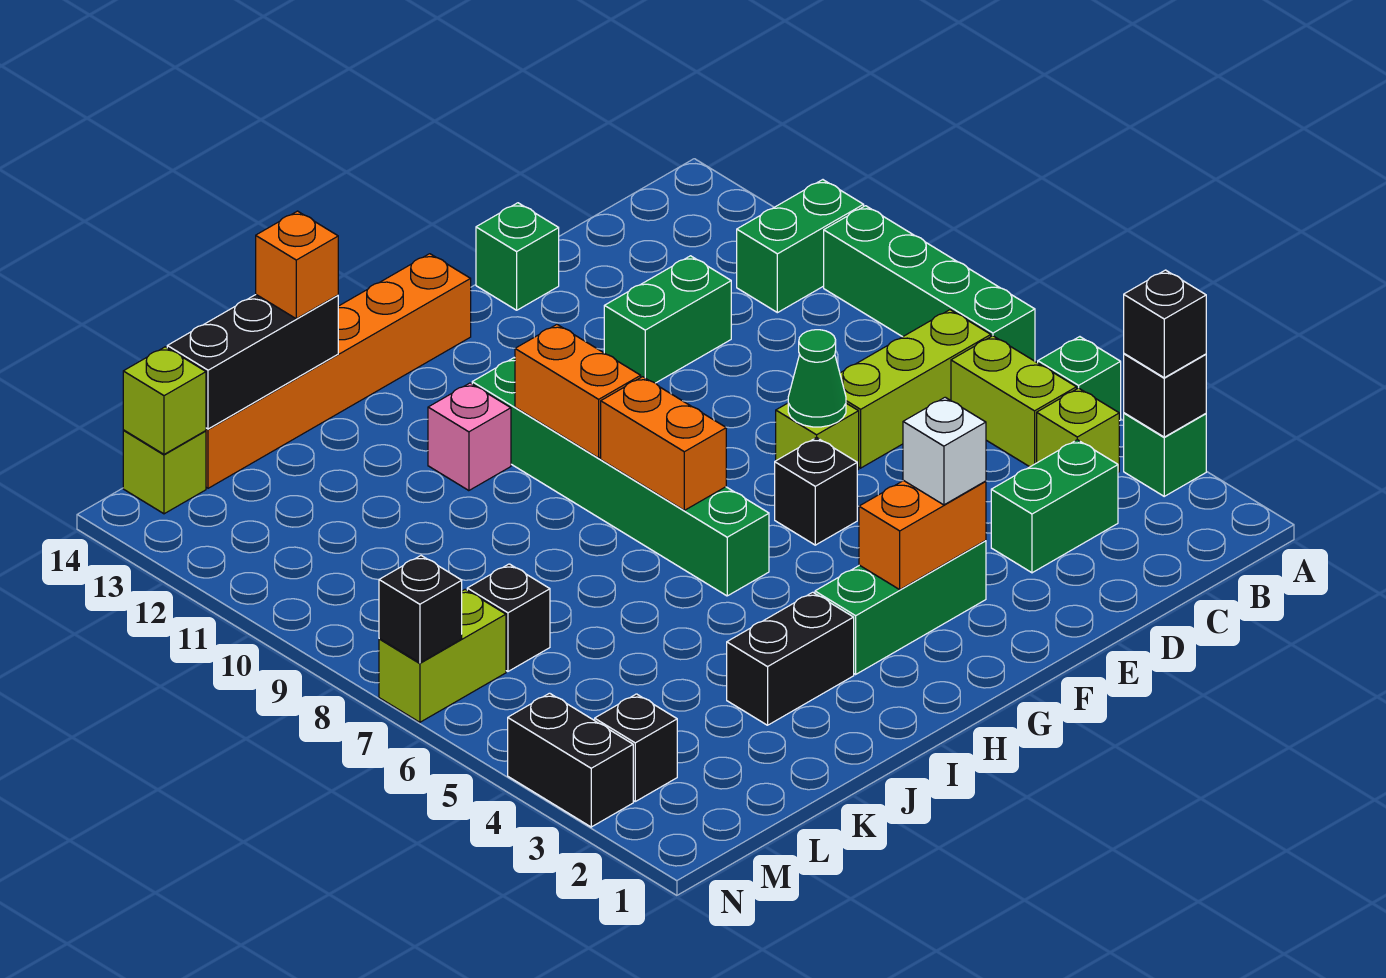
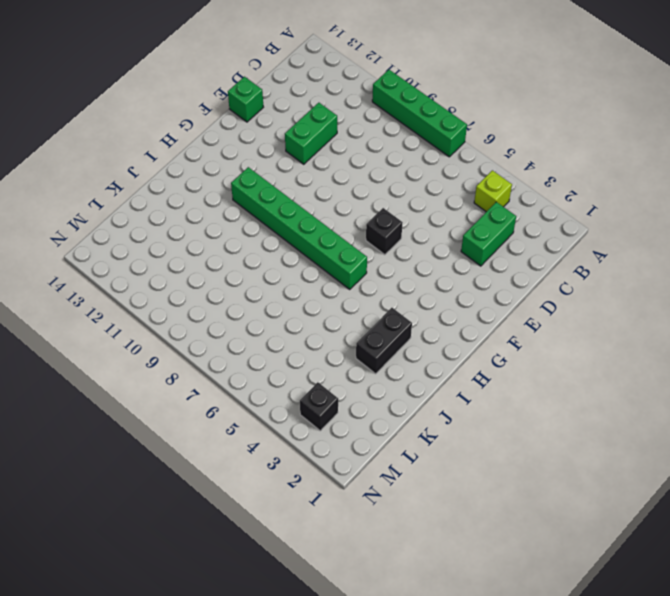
none -> green 1x1 brick [1124,413,1206,496]
none -> green 1x1 brick [1038,337,1121,421]
none -> green 1x2 brick [737,180,864,313]
none -> lime 1x2 brick [951,336,1076,467]

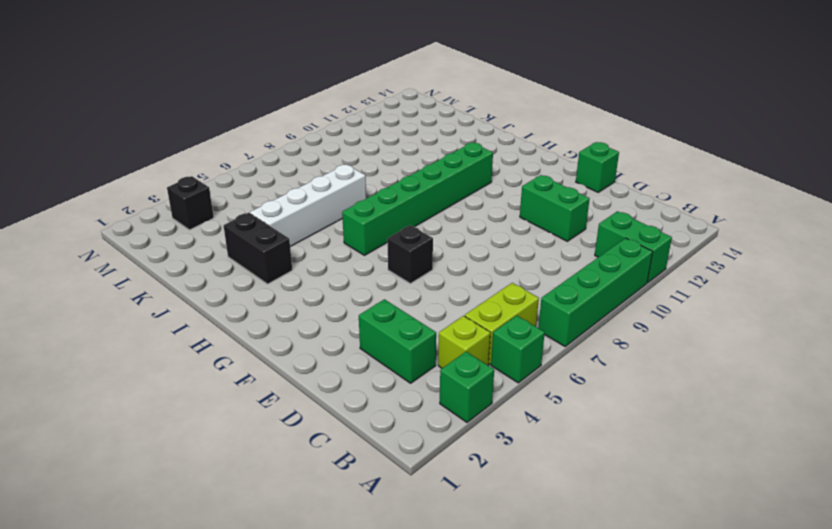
white 1x4 brick [250,165,366,247] -> none
none -> lime 1x3 brick [840,310,991,468]
none -> lime 1x1 brick [776,403,859,470]
none -> green 1x3 brick [815,541,986,674]
none -> orange 1x6 brick [206,254,471,488]

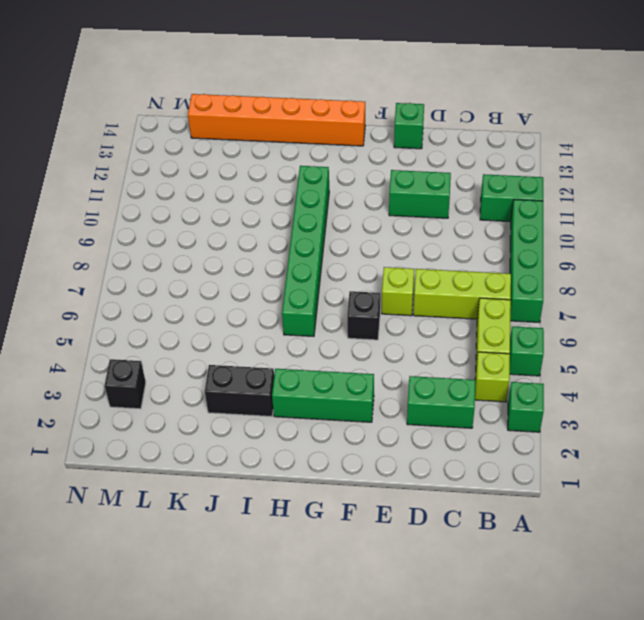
none -> pink 1x1 brick [428,383,511,491]
none -> black 1x1 brick [467,564,550,671]
none -> lime 1x2 brick [379,589,506,722]
none -> lime 1x1 brick [123,430,206,514]

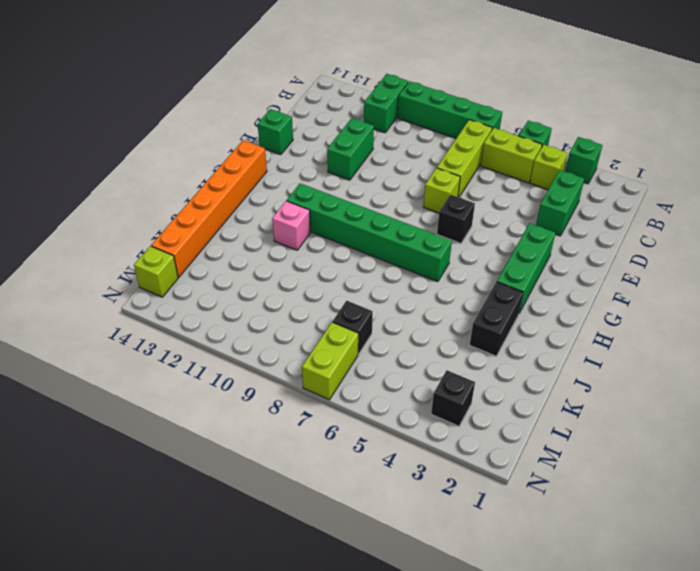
none -> black 1x2 brick [508,693,633,827]
none -> black 1x1 brick [1124,354,1206,437]
none -> green 1x1 cone [788,330,846,427]
none -> orange 1x2 brick [859,481,986,590]

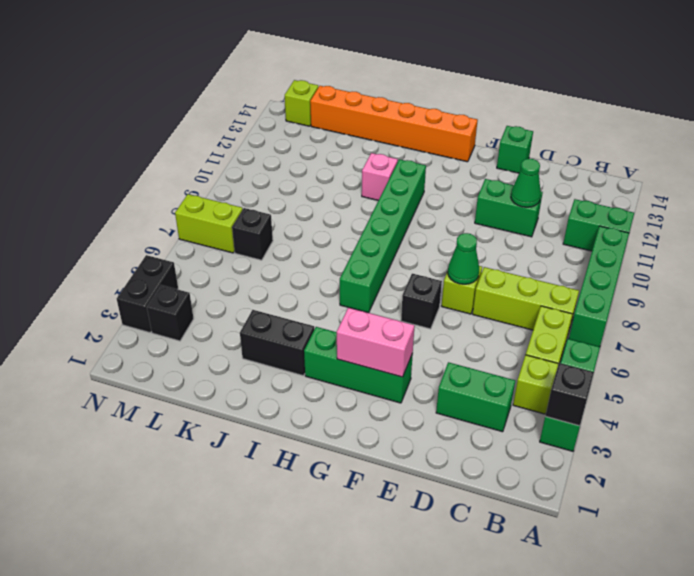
green 1x1 cone [511,159,541,207] -> none
pink 1x2 brick [337,308,415,377] -> orange 1x2 brick [859,481,986,590]
none -> orange 1x2 brick [601,377,726,510]
none -> orange 1x2 brick [515,325,641,458]
none -> black 1x3 brick [167,295,338,429]
none -> lime 1x1 brick [123,347,206,454]

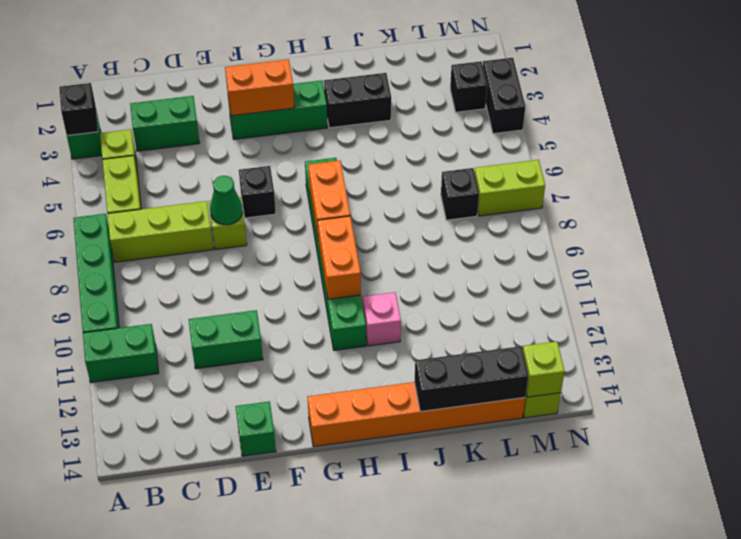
none -> green 1x1 brick [1038,337,1121,421]
none -> black 1x1 brick [379,556,462,663]
none -> black 1x1 brick [1124,270,1206,378]
none -> white 1x1 brick [903,397,986,505]

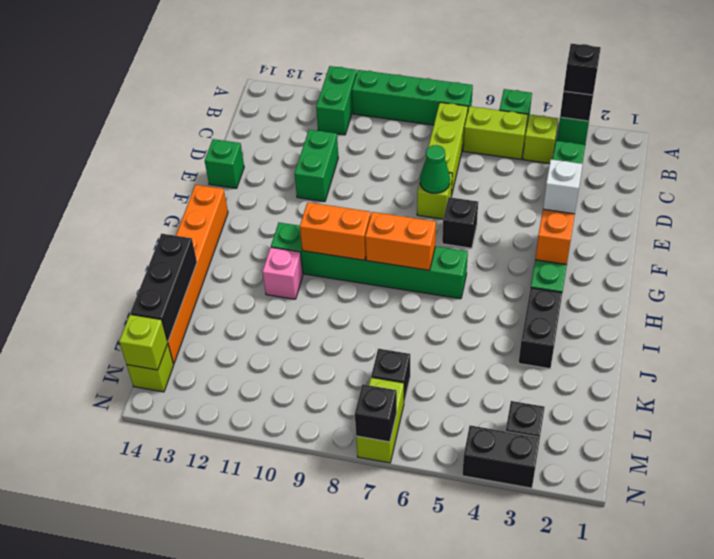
none -> orange 1x1 brick [256,211,338,319]

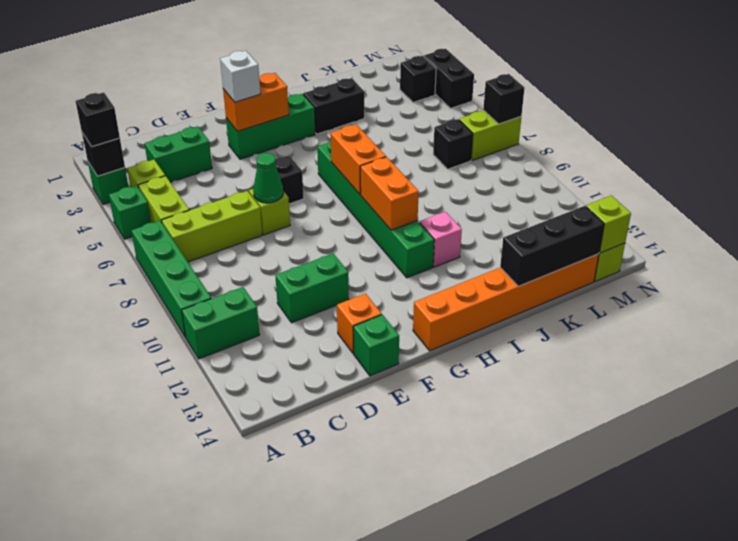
orange 1x1 brick [337,294,382,354] -> orange 1x1 brick moved to [256,211,338,319]

